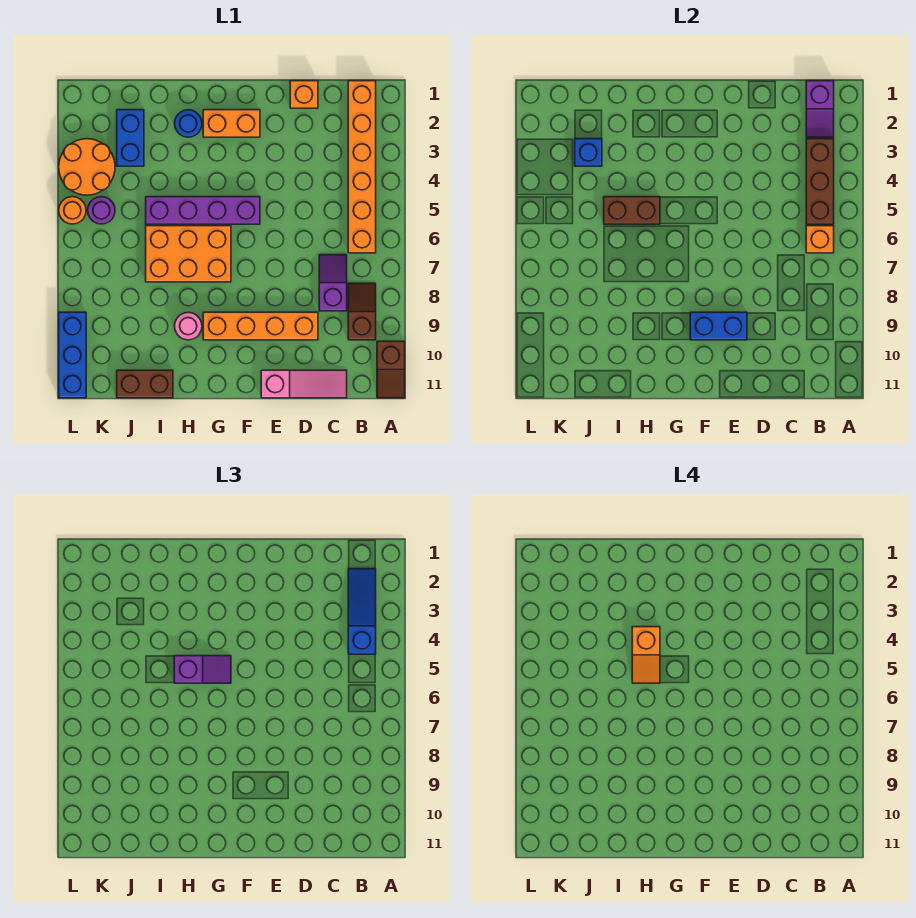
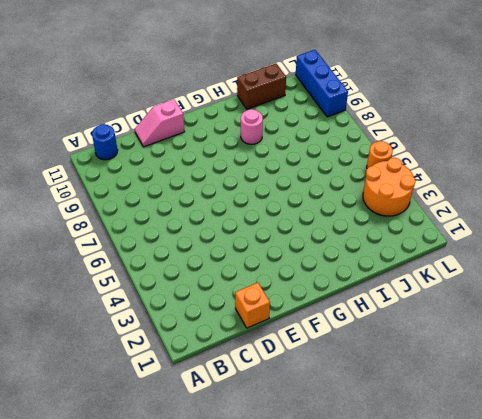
blue 1x1 round brick [92,124,118,160] -> blue 1x1 round brick moved to [175,110,202,137]
pink 1x2 slope [135,99,185,147] -> pink 1x3 slope [261,370,347,398]
none -> brown 1x2 slope [377,341,405,398]
none -> orange 1x6 brick [348,81,376,253]
none -> brown 1x2 slope [348,283,376,340]

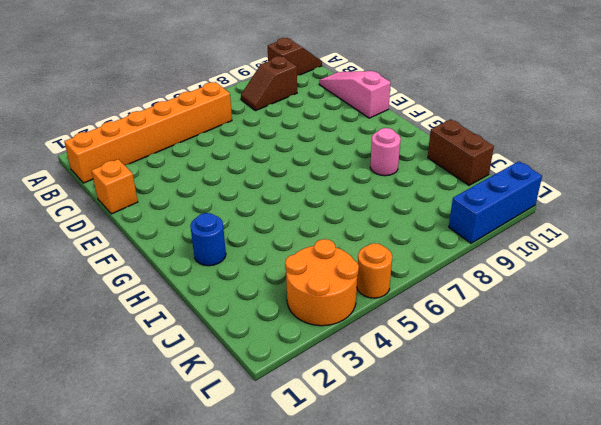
none -> purple 1x2 slope [319,255,347,311]
none -> orange 1x4 brick [203,312,318,340]
none -> orange 1x2 brick [203,110,260,137]

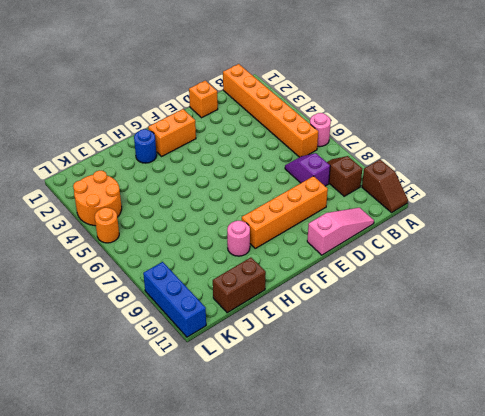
pink 1x1 round brick [310,113,331,147] -> none
none -> purple 1x4 brick [146,197,260,224]
none -> orange 2x3 brick [146,226,231,282]
none -> blue 1x2 brick [117,110,144,166]

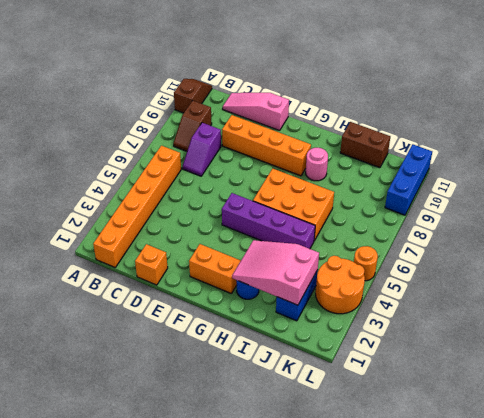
pink 2x3 slope [232,240,319,305] -> blue 1x1 brick [575,139,602,166]
none -> purple 1x1 round brick [88,197,115,224]
none -> purple 1x2 slope [806,81,834,137]
none -> brown 1x3 brick [806,139,834,224]

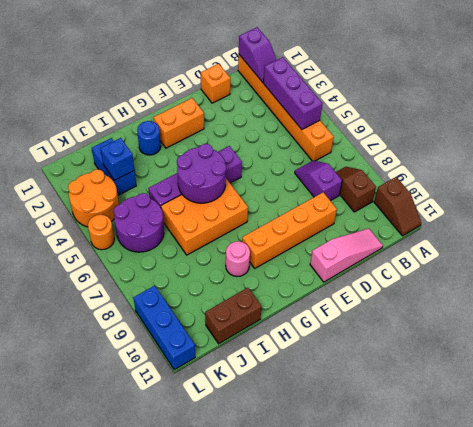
purple 1x3 brick [263,57,322,129] -> brown 1x3 brick [806,139,834,224]
purple 2x2 round brick [177,144,226,203] -> brown 1x2 brick [604,197,660,224]
purple 2x2 round brick [114,193,164,252] -> purple 1x1 round brick [88,197,115,224]
none -> orange 1x1 brick [806,226,834,253]
none -> blue 1x2 brick [690,312,747,340]
none -> blue 1x3 slope [348,569,376,654]

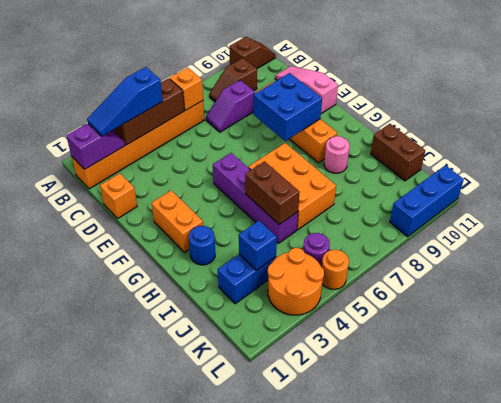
blue 2x2 brick [254,73,322,141] -> blue 1x2 brick [690,312,747,340]
none -> purple 1x2 slope [174,656,231,683]
none -> orange 1x2 slope [632,627,660,683]

